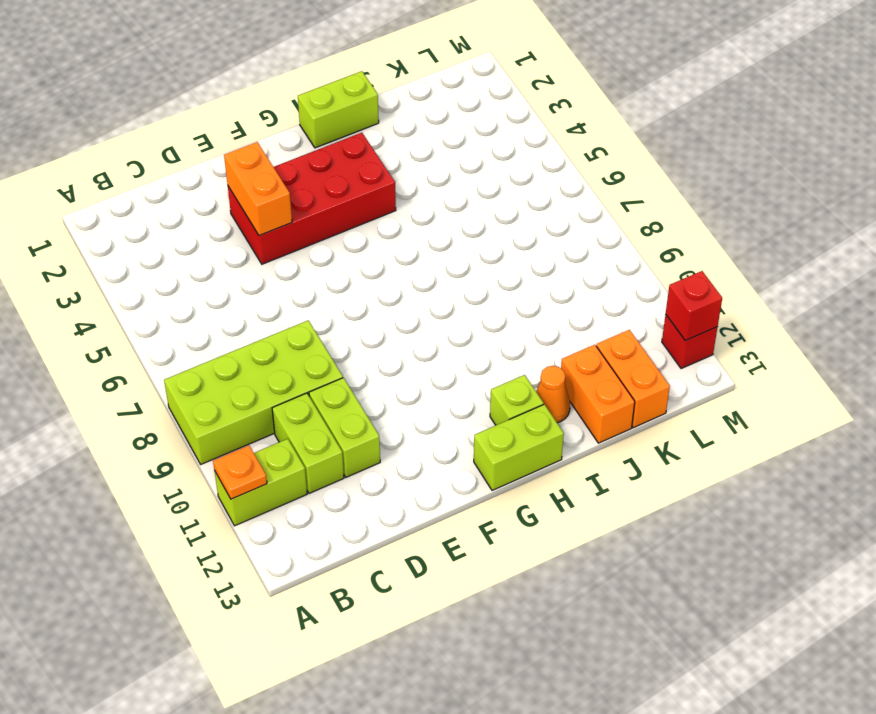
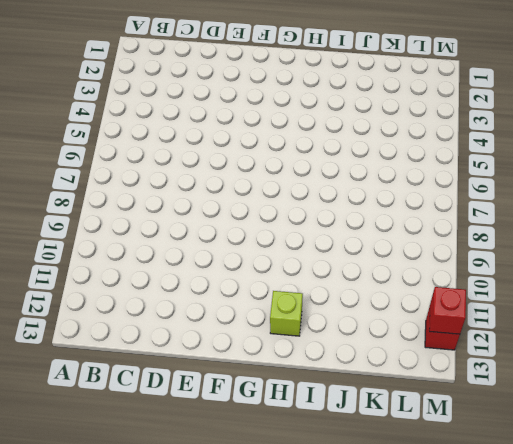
none -> lime 2x4 brick [164,320,343,464]
none -> lime 1x2 brick [214,439,307,526]
none -> lime 1x2 brick [272,393,344,493]

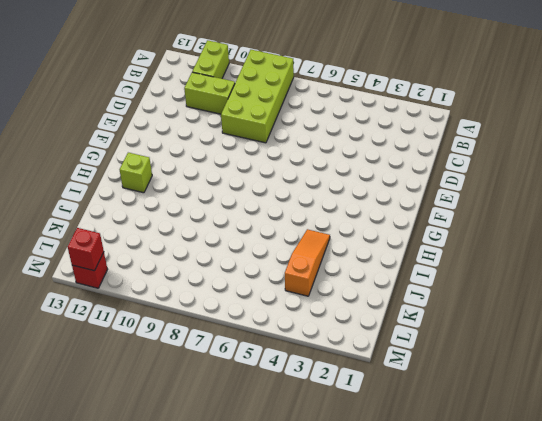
orange 1x3 slope [285,229,330,296] -> none
none -> lime 1x2 brick [309,378,380,477]
none -> red 2x4 brick [228,133,396,264]
none -> lime 1x2 brick [474,404,564,490]

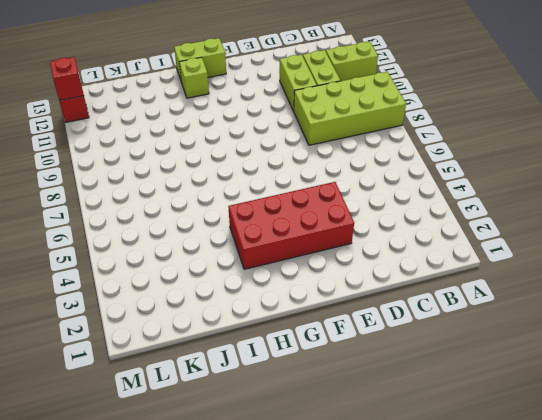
none -> lime 1x2 brick [298,71,379,148]
none -> orange 1x1 cone [536,366,570,423]
none -> orange 1x2 brick [561,345,635,443]

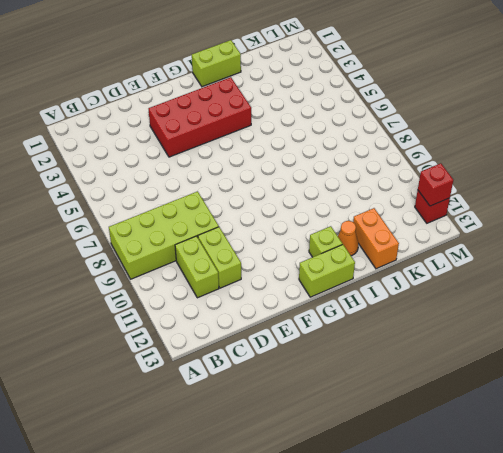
none -> lime 1x2 brick [214,439,307,526]
none -> orange 1x2 brick [596,330,670,428]
none -> orange 1x1 plate [213,446,267,499]

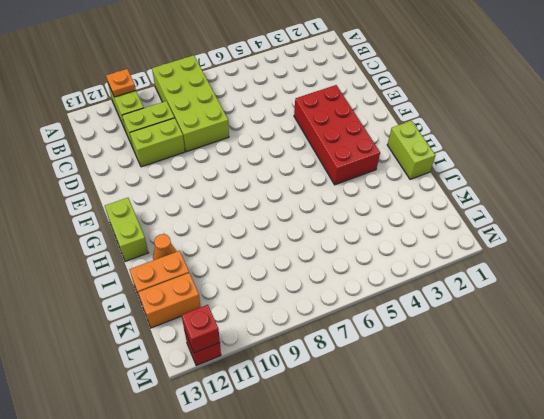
none -> lime 1x1 brick [490,375,544,425]
none -> orange 1x2 brick [224,142,292,236]

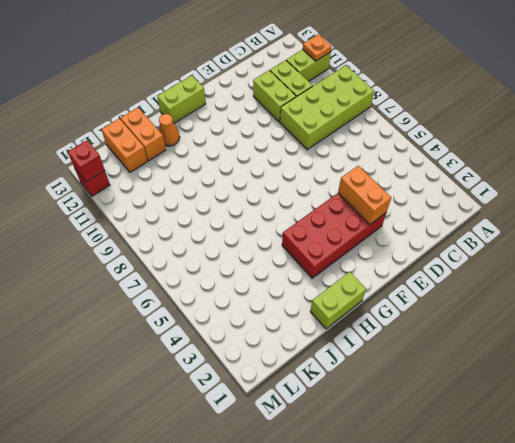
none -> lime 1x1 brick [490,375,544,425]

